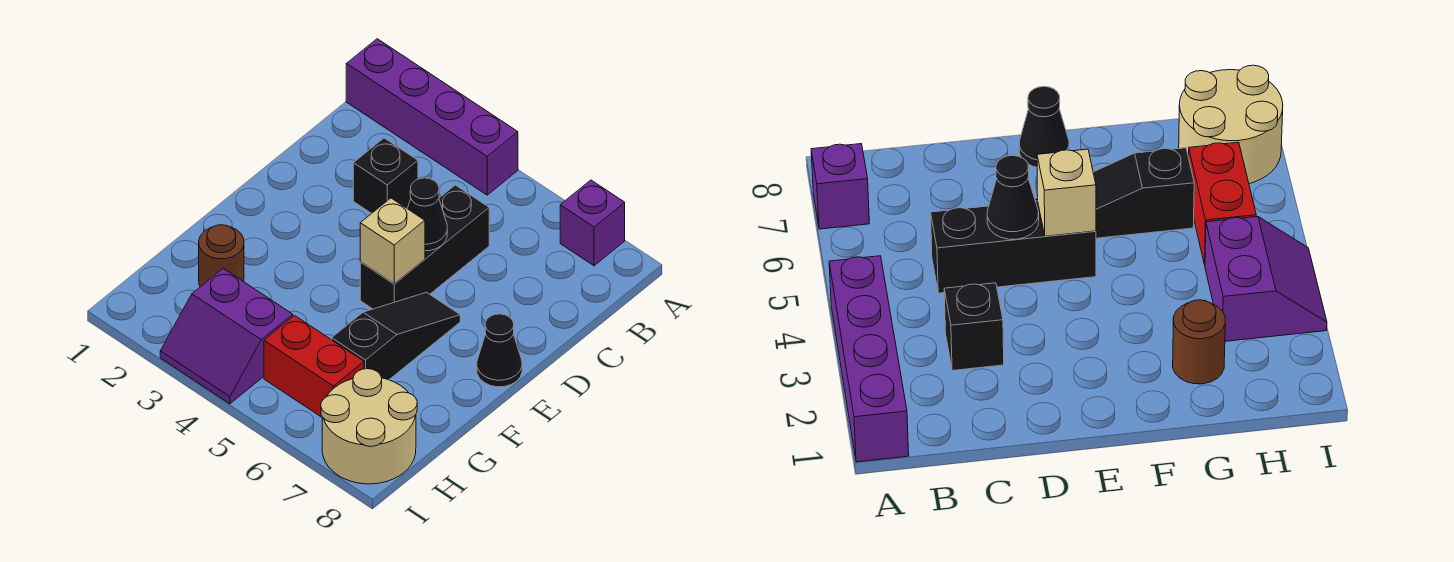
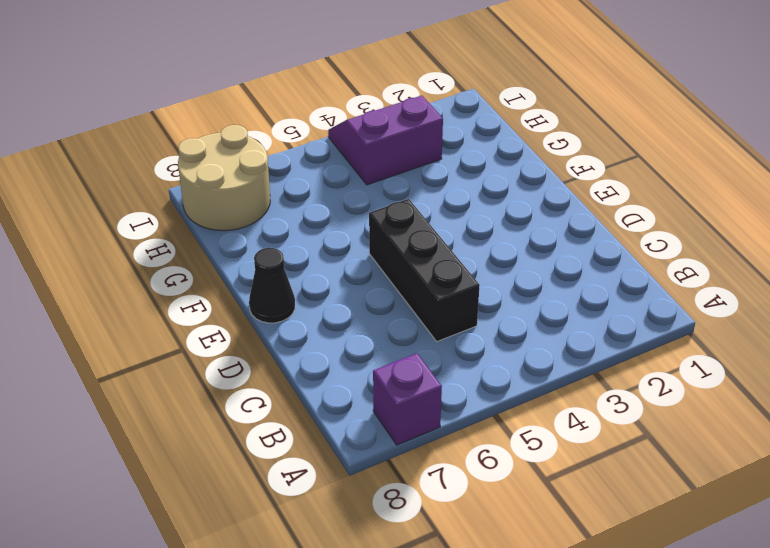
none -> purple 1x4 brick [346,39,518,195]
none -> black 1x1 brick [353,138,418,213]
none -> black 1x3 slope [332,292,460,380]

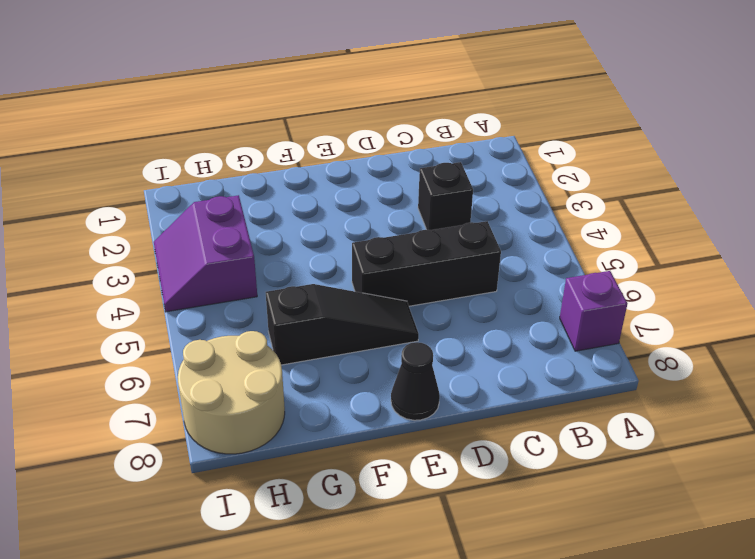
none -> purple 1x4 brick [346,39,518,195]
none -> brown 1x1 round brick [199,225,244,287]
none -> red 1x2 brick [264,316,364,417]

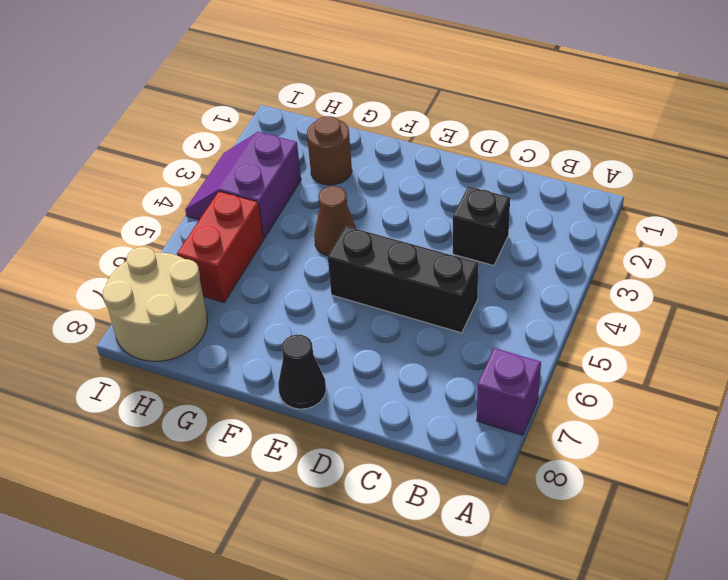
brown 1x1 cone [314,186,356,256] -> none
none -> purple 1x4 brick [346,39,518,195]
none -> black 1x3 slope [332,292,460,380]
none -> black 1x1 cone [407,178,447,251]

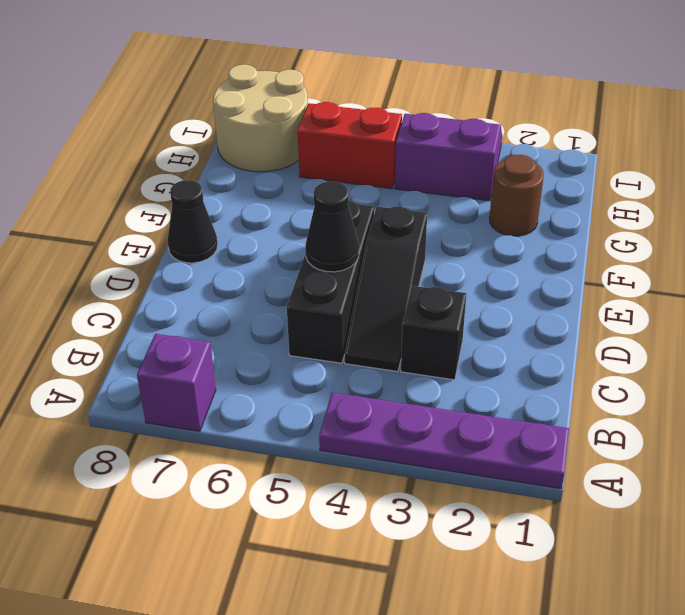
purple 1x4 plate [319,392,569,489] -> purple 1x4 brick [346,39,518,195]
black 1x3 slope [345,207,427,371] -> black 1x3 slope moved to [332,292,460,380]
none -> tan 1x1 brick [360,198,425,284]

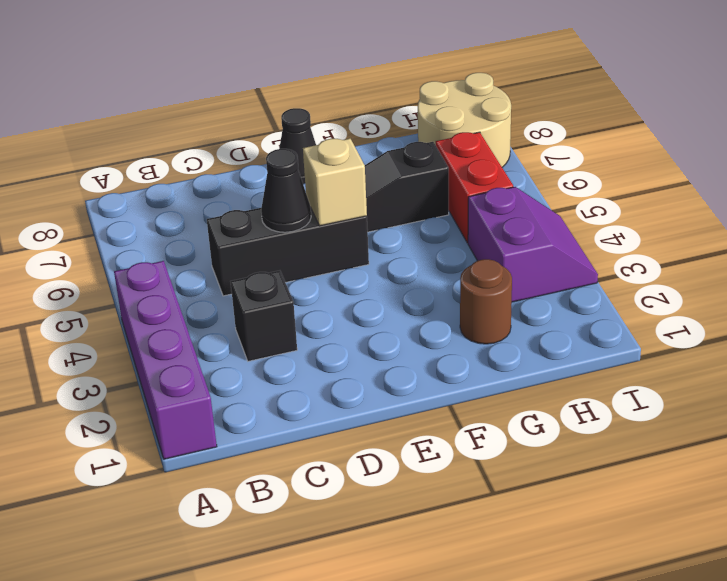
none -> purple 1x1 brick [560,180,625,266]

